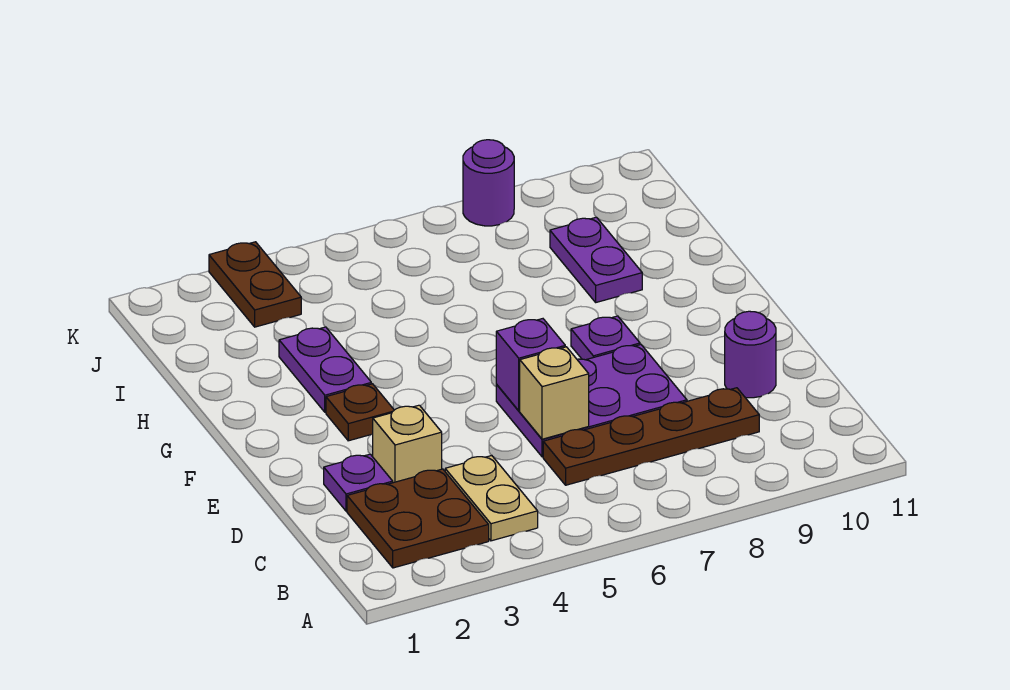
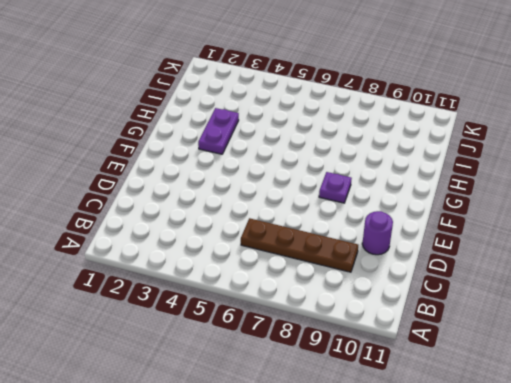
none -> brown 2x2 plate [347,469,489,568]
none -> tan 1x2 plate [445,455,538,541]
none -> purple 1x1 plate [324,454,393,511]

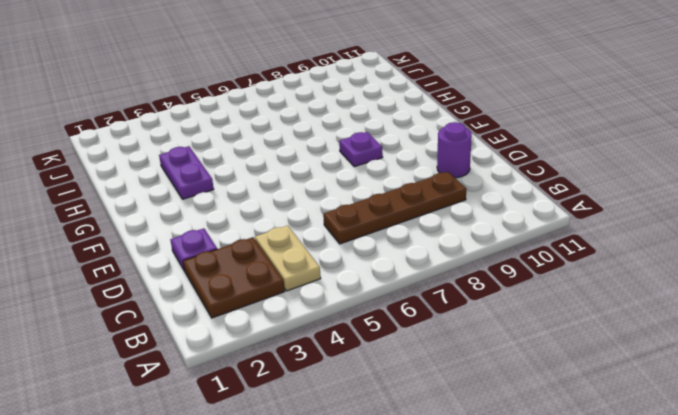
none -> tan 1x1 brick [373,405,442,483]
none -> purple 2x3 plate [496,345,687,457]
none -> brown 1x1 plate [326,384,394,441]

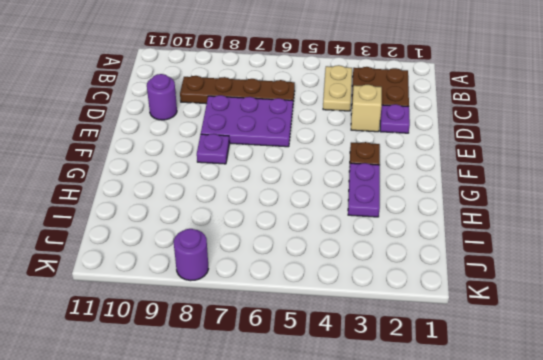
none -> purple 1x2 plate [550,217,642,302]
none -> brown 1x2 plate [209,242,301,327]
none -> tan 1x1 brick [520,347,589,439]

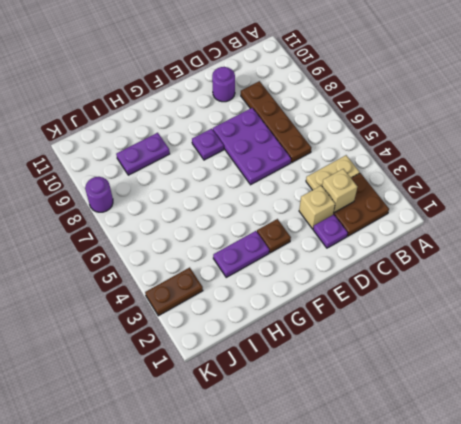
tan 1x1 brick [322,169,357,213] -> tan 1x1 brick moved to [520,347,589,439]
none -> purple 1x1 brick [496,319,565,411]

